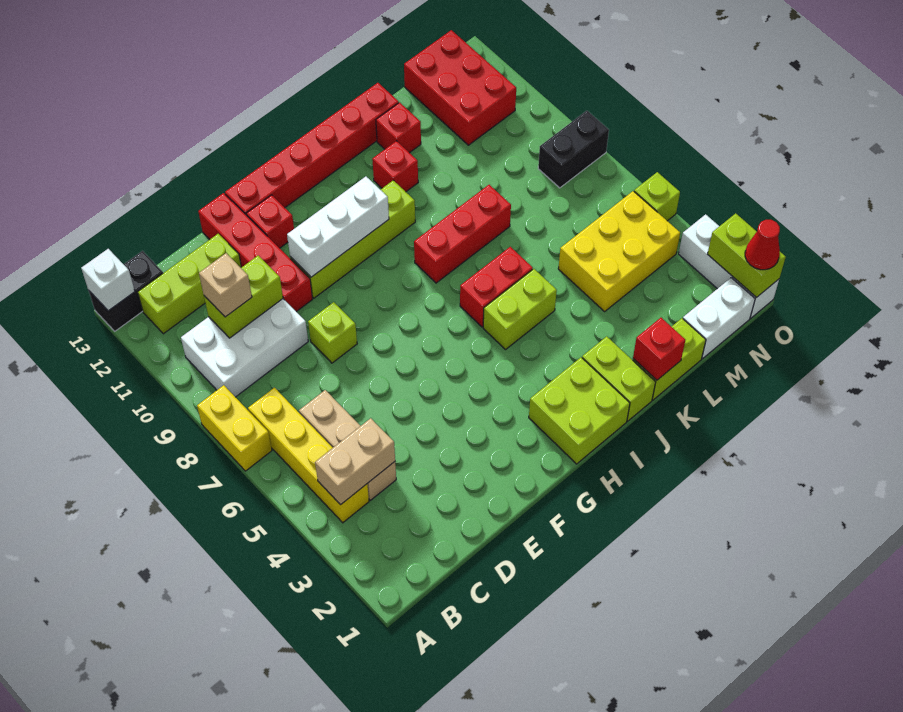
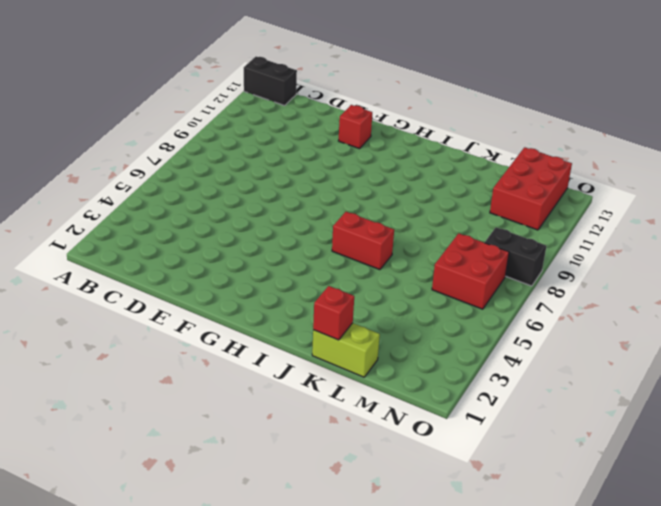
red 2x2 brick [432,233,509,309] -> none
none -> yellow 1x2 brick [197,385,272,471]
none -> yellow 1x4 brick [248,388,369,523]
none -> white 2x3 brick [181,299,308,397]
none -> lime 1x3 brick [138,234,241,334]

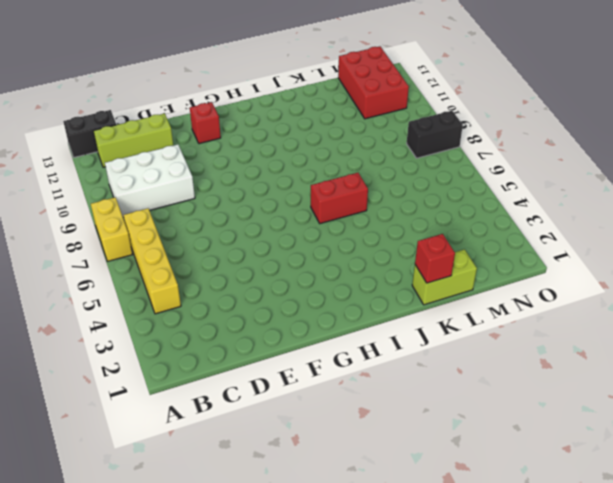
none -> tan 1x3 brick [299,390,396,500]
none -> lime 1x1 brick [308,302,357,363]
none -> red 1x4 brick [198,193,313,312]
none -> lime 1x4 brick [290,180,415,298]

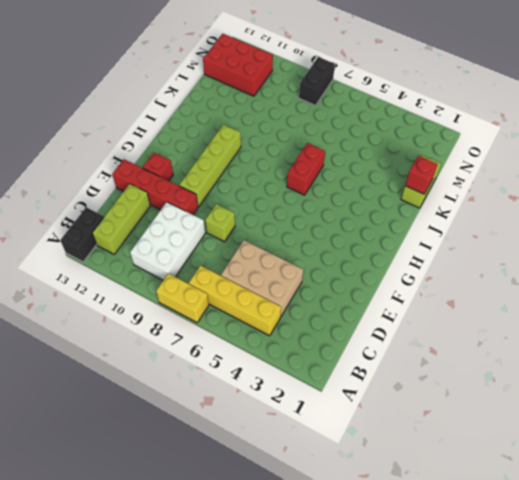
tan 2x3 brick [221,240,303,316] -> tan 1x3 brick [299,390,396,500]
none -> red 1x6 brick [225,83,399,215]
none -> lime 2x2 brick [529,357,630,464]
none -> lime 1x2 brick [483,269,557,350]
none -> red 1x3 brick [414,185,511,283]

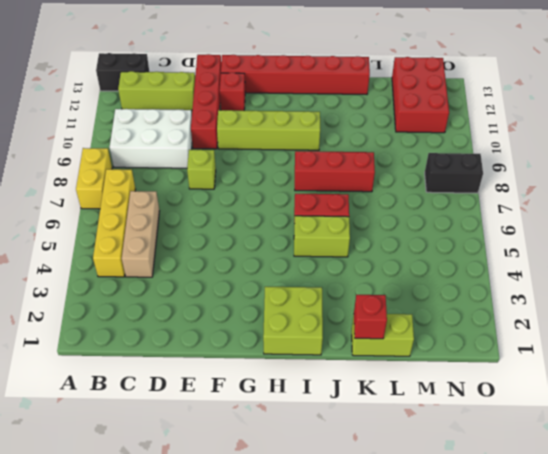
none -> lime 1x2 brick [582,336,656,421]
none -> red 1x1 brick [372,141,418,192]
none -> red 1x1 brick [376,102,421,153]
none -> yellow 2x3 brick [558,191,680,311]

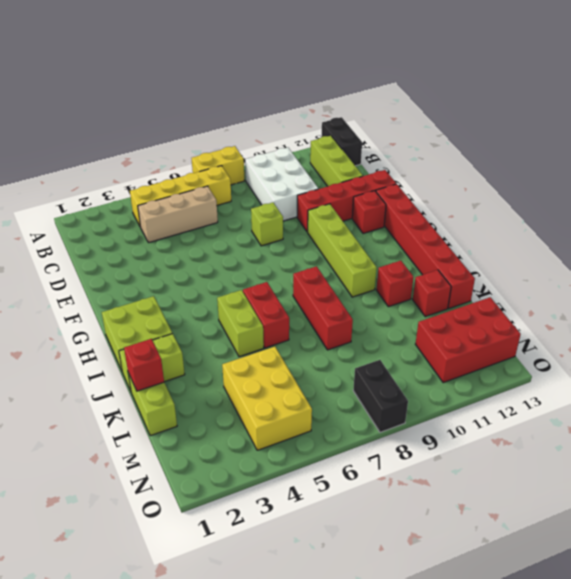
none -> white 1x2 brick [683,278,755,359]
none -> white 1x3 brick [679,214,779,318]
none -> lime 1x1 brick [634,172,680,221]
none -> white 1x1 brick [81,249,135,311]

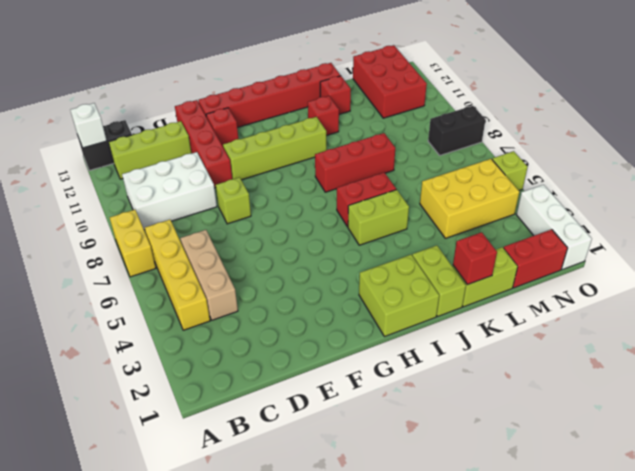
red 1x2 brick [504,229,568,288] -> white 1x2 brick [683,278,755,359]
none -> tan 1x2 brick [315,418,395,505]
none -> lime 1x2 brick [204,256,283,338]
none -> white 1x3 brick [287,177,389,277]
none -> lime 1x2 brick [708,213,786,298]

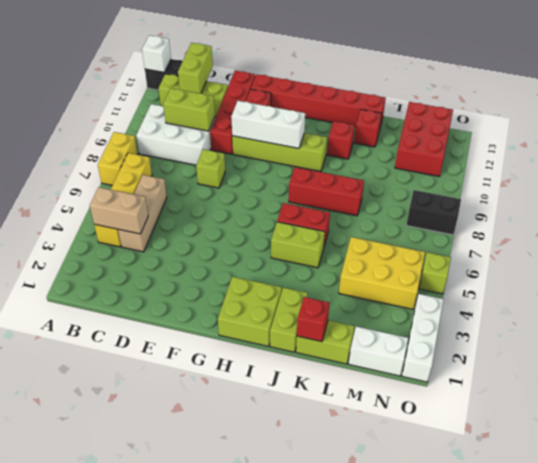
lime 1x2 brick [178,43,213,93] -> lime 1x2 brick moved to [708,213,786,298]
none -> tan 1x1 brick [199,253,252,317]
none -> red 1x1 cone [745,220,780,270]

